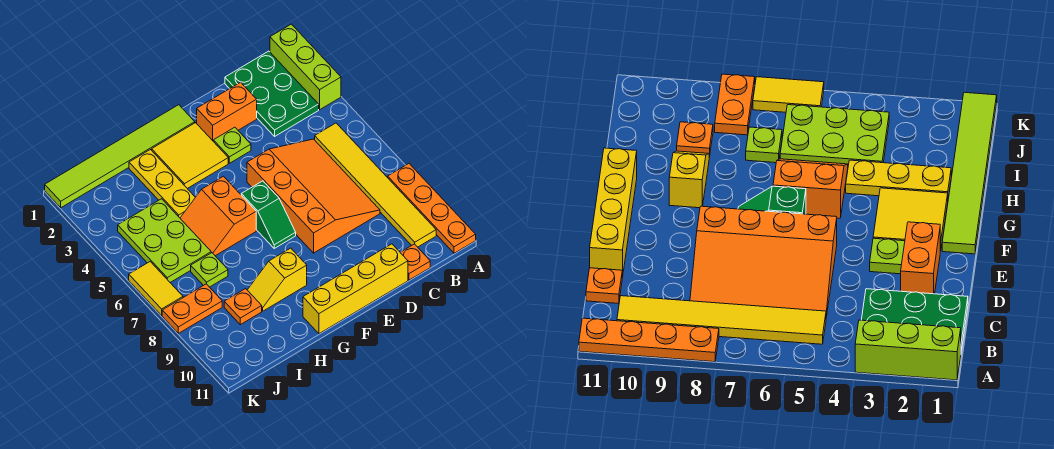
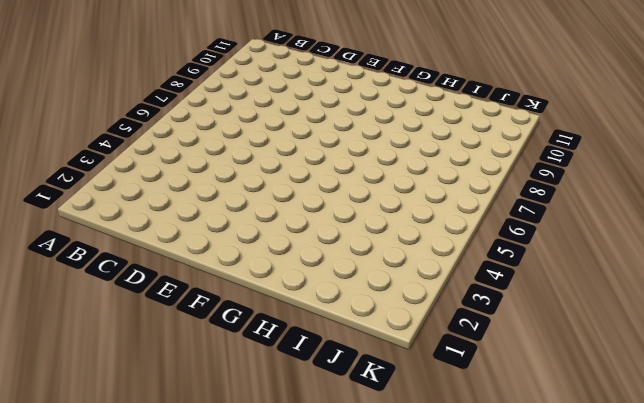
none -> lime 1x3 brick [270,24,341,110]
none -> orange 1x4 plate [388,164,476,253]
none -> green 2x3 plate [225,51,319,136]

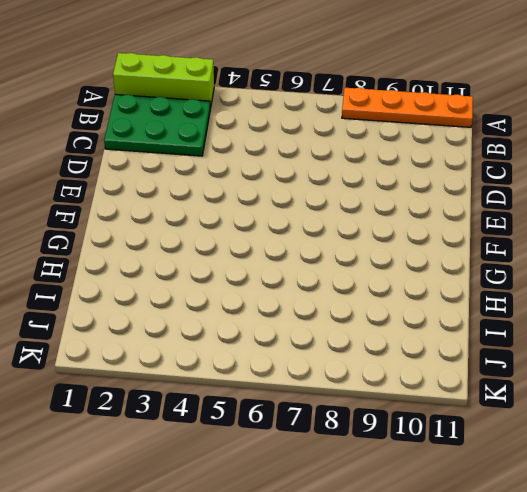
none -> yellow 1x6 tile [315,123,436,247]
none -> orange 3x4 slope [247,139,380,253]
none -> orange 1x1 plate [400,244,430,280]

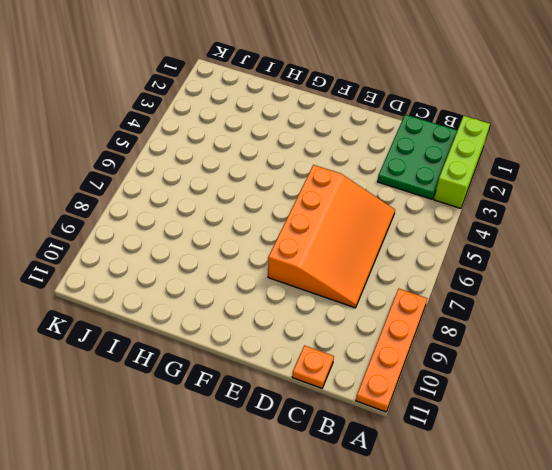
none -> yellow 1x6 tile [315,123,436,247]
none -> orange 1x2 brick [197,82,257,141]
none -> yellow 1x4 brick [303,244,408,334]

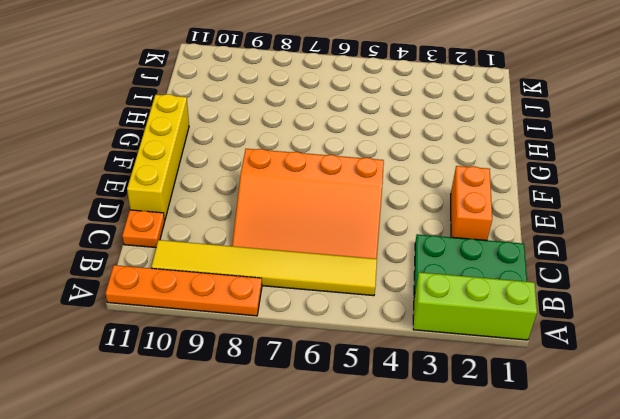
none -> lime 1x1 plate [213,127,251,163]
none -> lime 1x6 tile [45,105,195,208]
none -> yellow 2x2 tile [152,123,228,189]

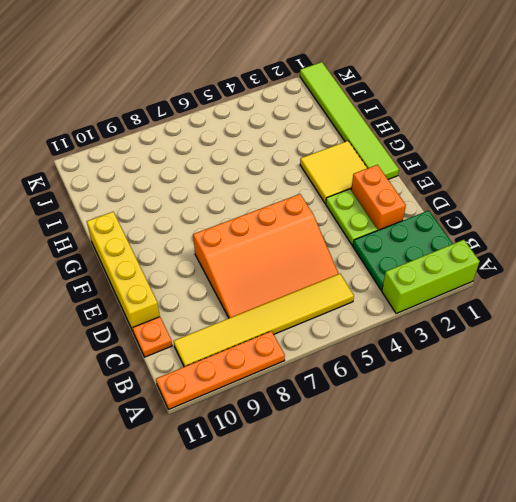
lime 1x2 plate [326,189,378,245] -> lime 1x1 plate [213,127,251,163]
none -> green 1x2 slope [241,181,296,248]
none -> orange 2x2 slope [180,176,256,256]
none -> yellow 1x2 slope [248,248,307,311]

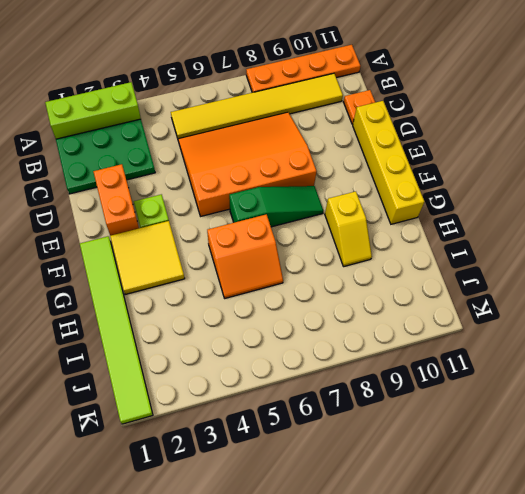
green 1x3 slope [229,186,323,227] -> green 1x2 slope [241,181,296,248]
none -> yellow 1x3 plate [129,150,195,218]
none -> lime 2x3 plate [118,199,211,282]
none -> lime 1x1 plate [191,253,228,287]

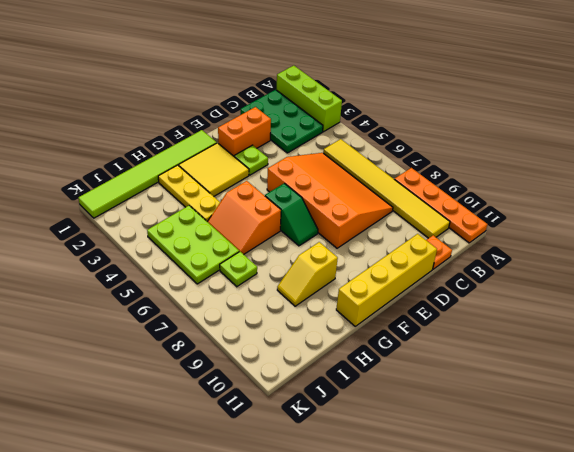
none -> orange 1x1 plate [224,289,262,325]
none -> orange 1x2 plate [162,284,222,333]
none -> yellow 1x2 tile [129,262,183,315]

